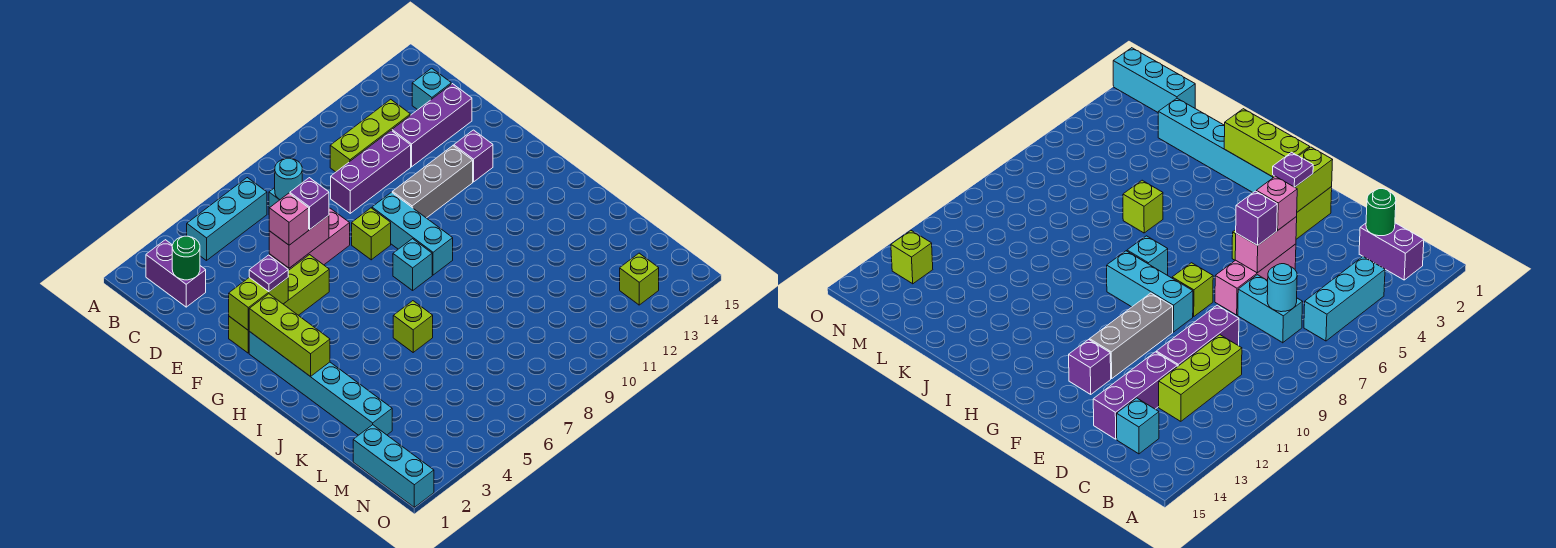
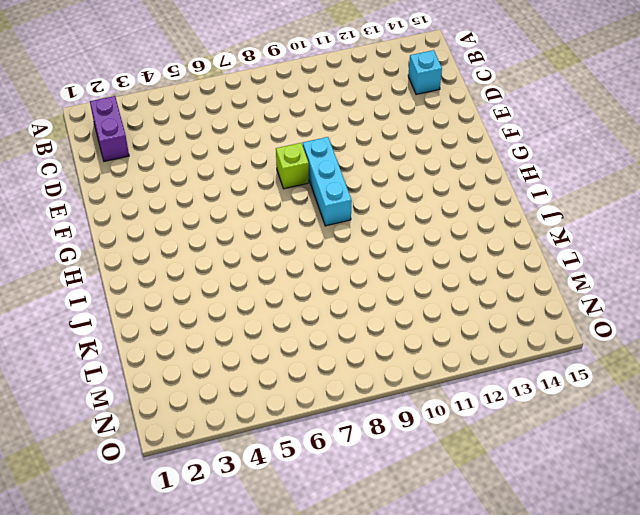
none -> cyan 1x3 brick [187,178,267,261]
none -> cyan 1x2 brick [1238,275,1303,343]
none -> lime 1x3 brick [330,99,410,172]

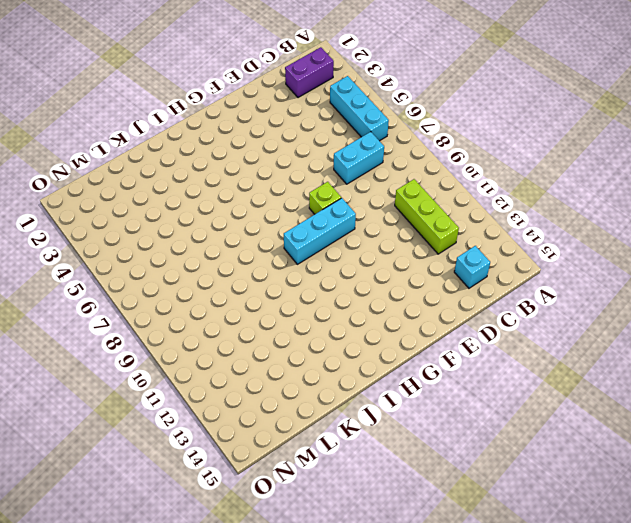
none -> purple 1x3 brick [331,131,411,213]
none -> purple 1x3 brick [392,84,472,167]
none -> pink 1x3 brick [269,208,350,271]

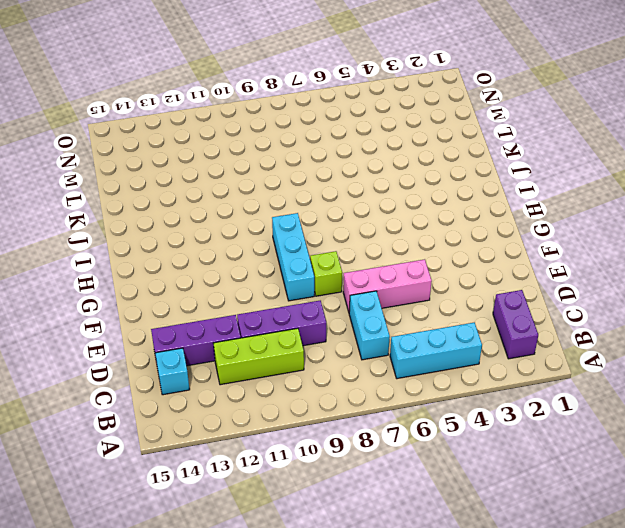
none -> lime 1x4 brick [229,255,329,353]
none -> grey 1x3 brick [392,146,473,218]
none -> purple 1x1 brick [454,130,493,182]

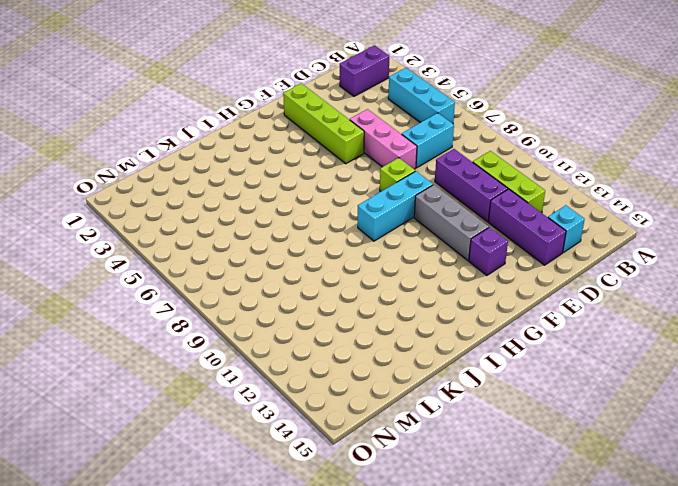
none -> cyan 1x6 brick [249,331,392,435]
none -> cyan 1x1 brick [393,239,432,290]
none -> lime 1x1 brick [393,301,433,352]

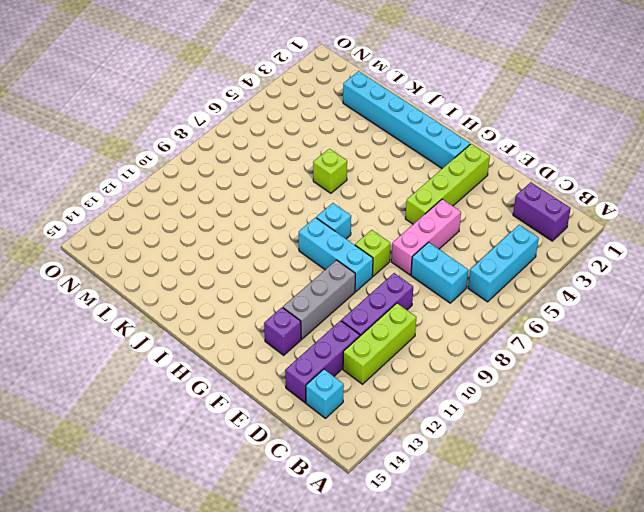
none -> cyan 1x3 brick [353,425,434,507]
none -> lime 1x1 brick [620,253,659,305]
none -> green 1x1 round brick [172,236,200,280]

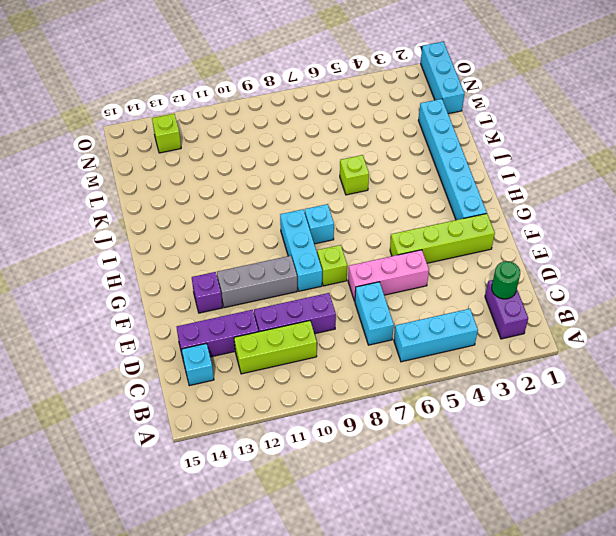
none -> cyan 1x1 round brick [275,158,302,200]
none -> pink 1x2 brick [269,215,329,268]
none -> lime 1x2 brick [229,277,288,330]

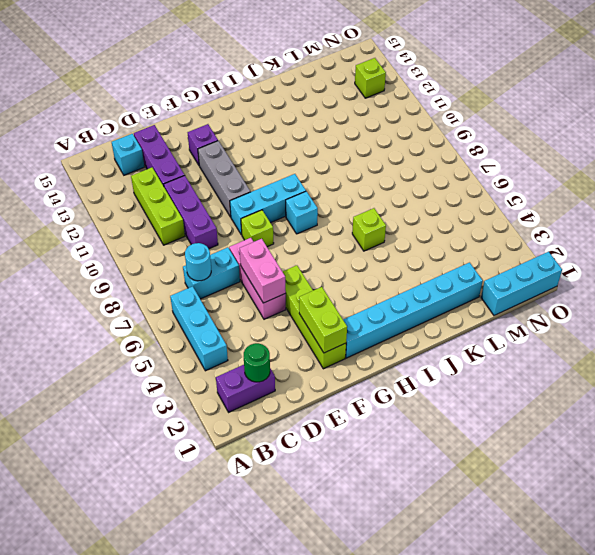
none -> lime 1x3 brick [249,294,330,377]
none -> pink 1x1 brick [269,193,309,245]
none -> purple 1x1 brick [290,178,329,230]

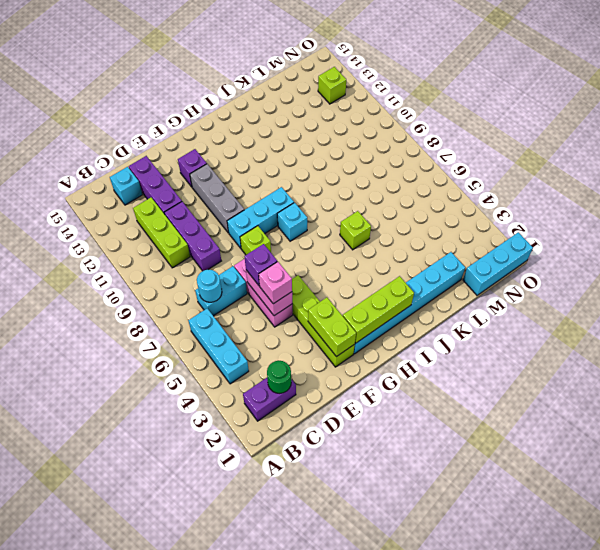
none -> purple 1x1 plate [249,255,288,292]

